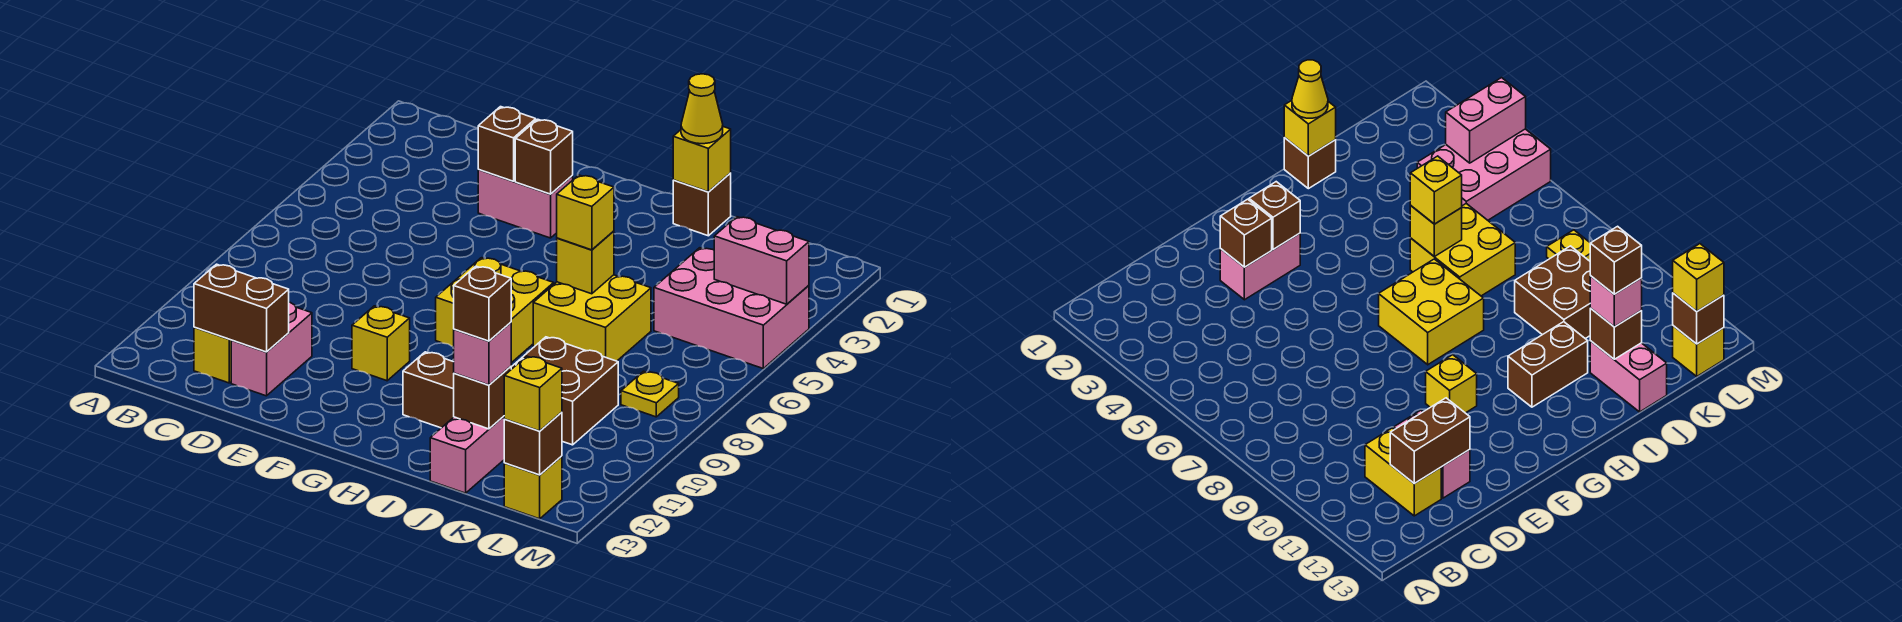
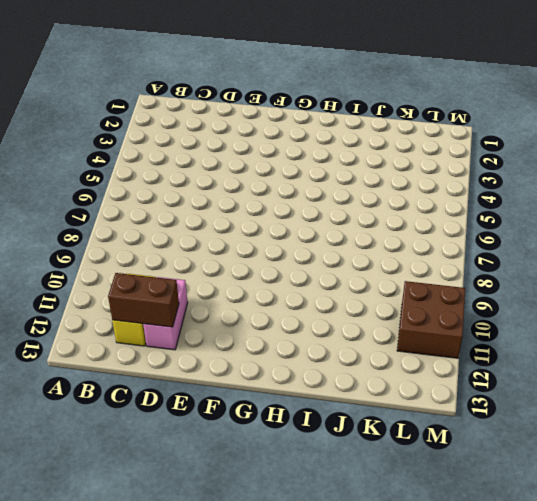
brown 2x2 brick [397,281,465,358] -> brown 2x2 brick moved to [511,337,618,445]
none -> pink 1x2 brick [478,169,573,238]
none -> yellow 1x1 brick [352,306,410,381]
none -> yellow 2x2 brick [436,258,554,363]

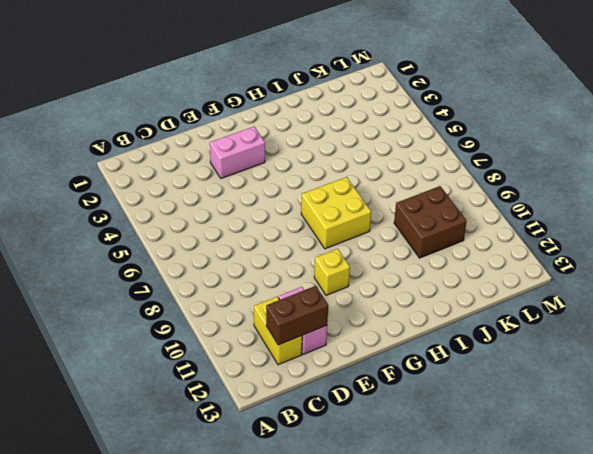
none -> brown 1x2 brick [403,352,454,428]
none -> brown 1x1 brick [673,173,731,236]
none -> yellow 2x2 brick [533,275,651,361]

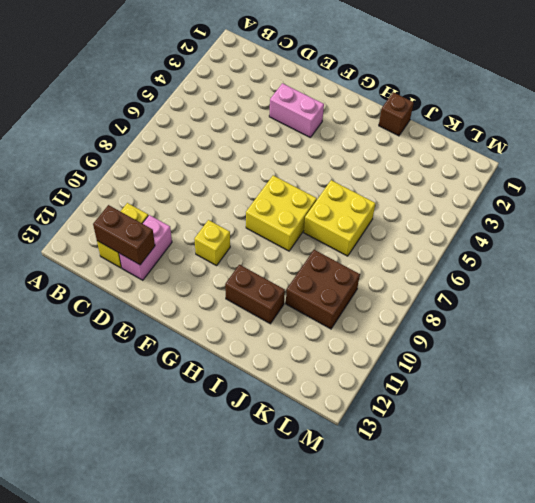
none -> pink 1x2 brick [430,416,505,493]
none -> pink 2x3 brick [654,248,809,368]
none -> yellow 1x1 plate [621,371,679,417]

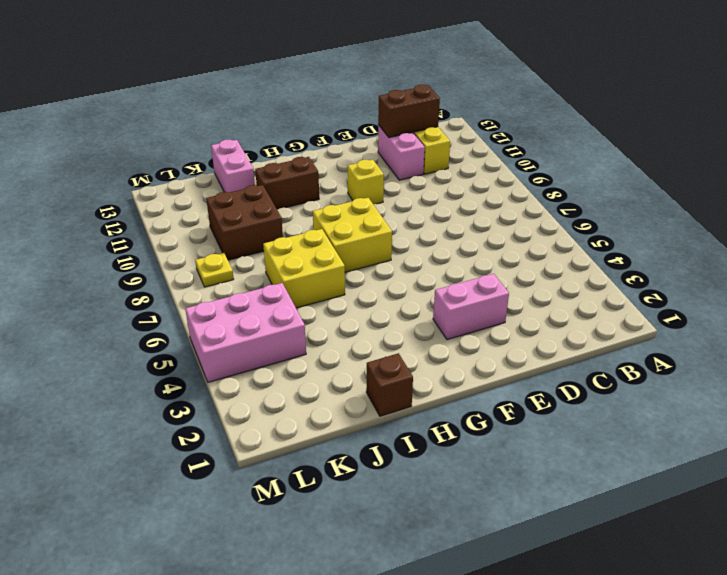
none -> yellow 1x1 brick [504,456,562,519]
none -> brown 1x1 brick [478,107,536,181]
none -> brown 1x1 brick [515,119,573,194]

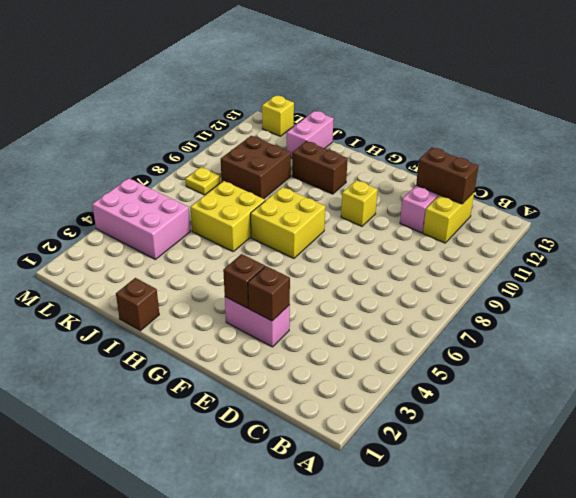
none -> yellow 1x1 brick [673,127,731,192]
none -> yellow 1x1 brick [557,231,614,294]
none -> brown 1x1 brick [454,366,511,429]

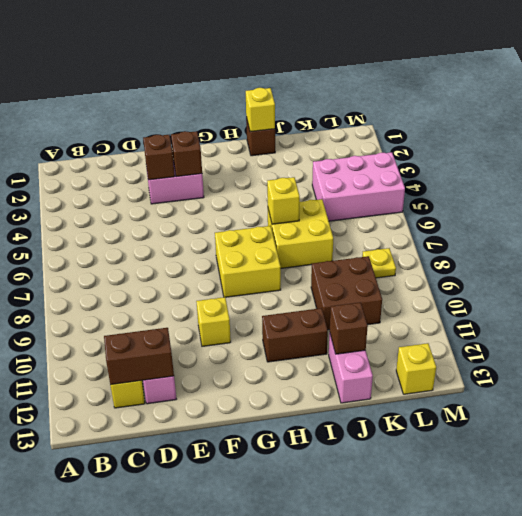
none -> pink 1x2 brick [714,217,809,304]
none -> brown 1x1 brick [504,412,562,475]
none -> yellow 1x1 cone [681,74,723,144]

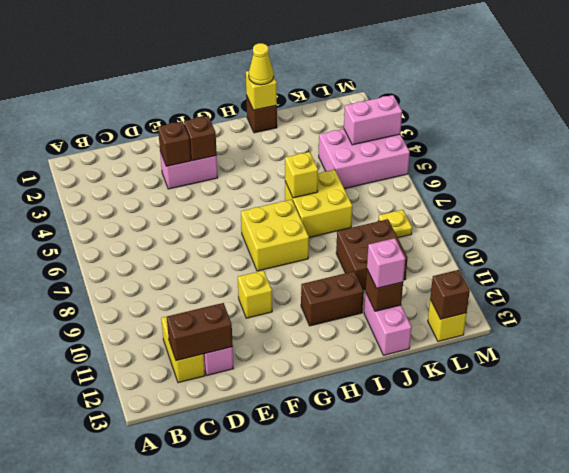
none -> yellow 1x1 brick [557,175,614,250]
none -> yellow 1x1 brick [504,356,562,431]
none -> brown 1x1 brick [454,266,511,341]

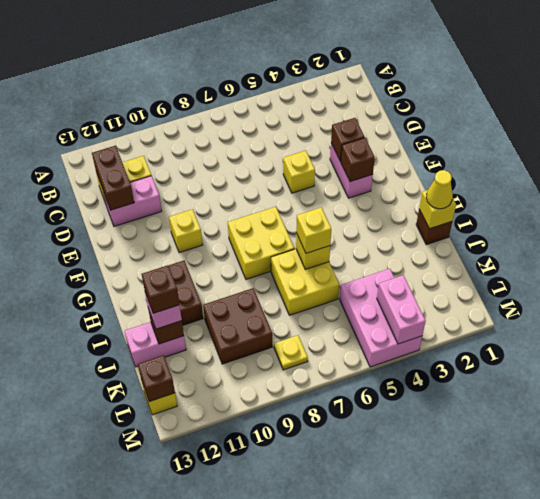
yellow 1x1 brick [283,151,315,193] -> yellow 1x1 brick moved to [504,356,562,431]

